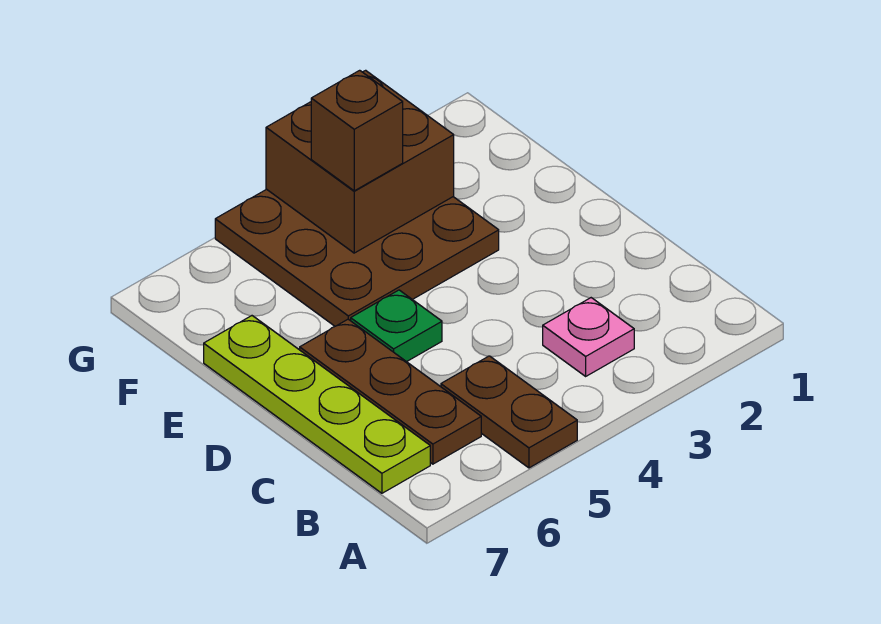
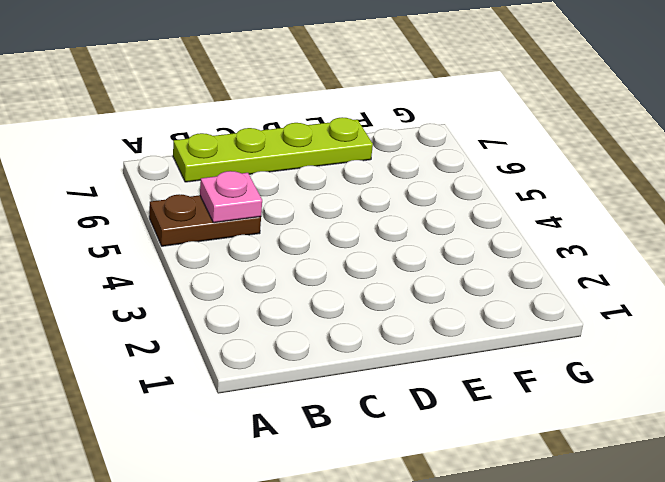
pink 1x1 plate [200,171,262,223] -> pink 1x1 plate moved to [543,298,634,376]
none -> brown 1x3 plate [300,319,481,464]
none -> green 1x1 plate [351,290,442,362]

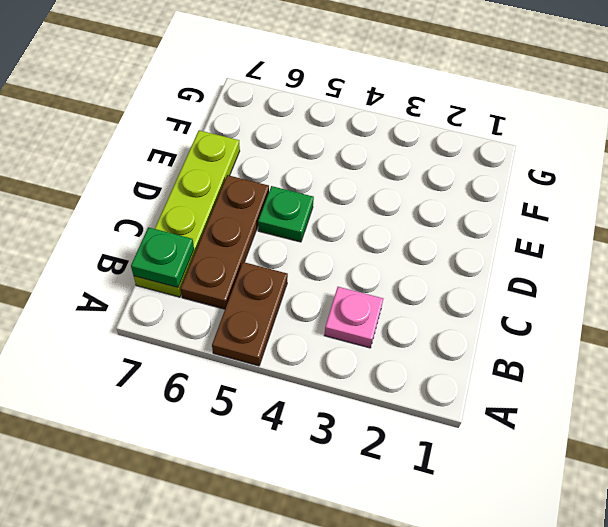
green 1x1 plate [131,227,194,288] -> none
none -> brown 3x3 plate [215,189,499,326]
none -> brown 2x2 brick [266,70,454,253]

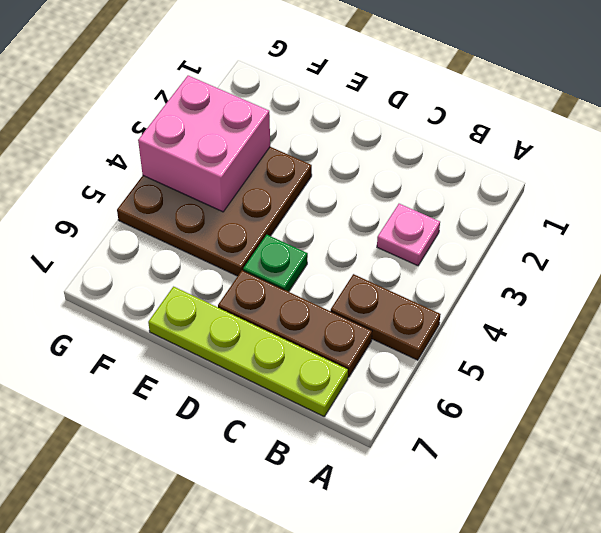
pink 2x2 brick [138,76,270,212] -> brown 2x2 brick [266,70,454,253]
none -> brown 1x1 brick [311,70,403,191]

